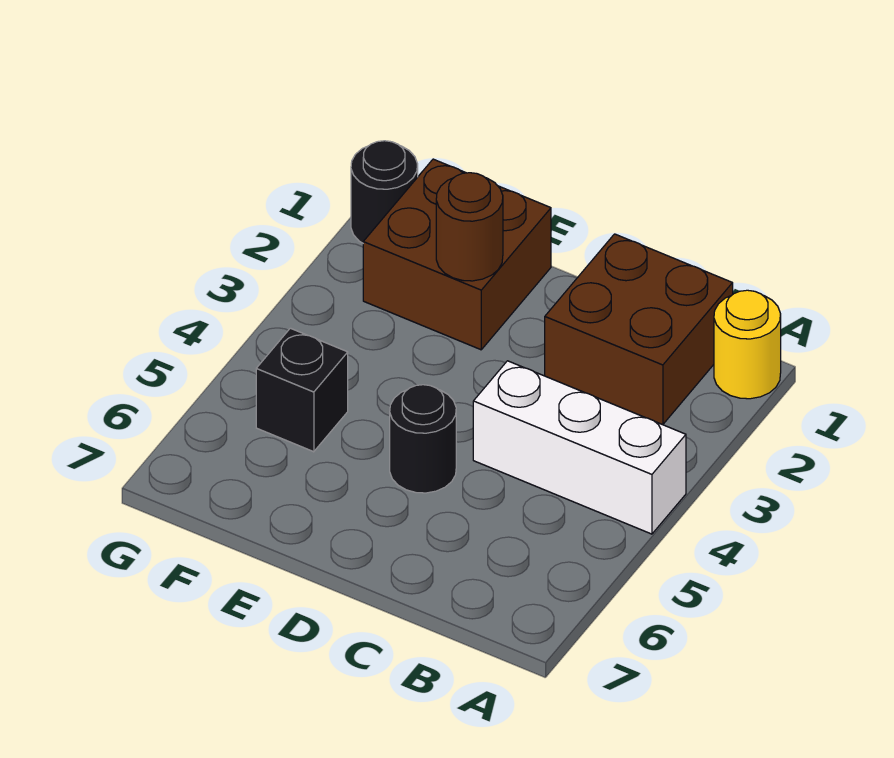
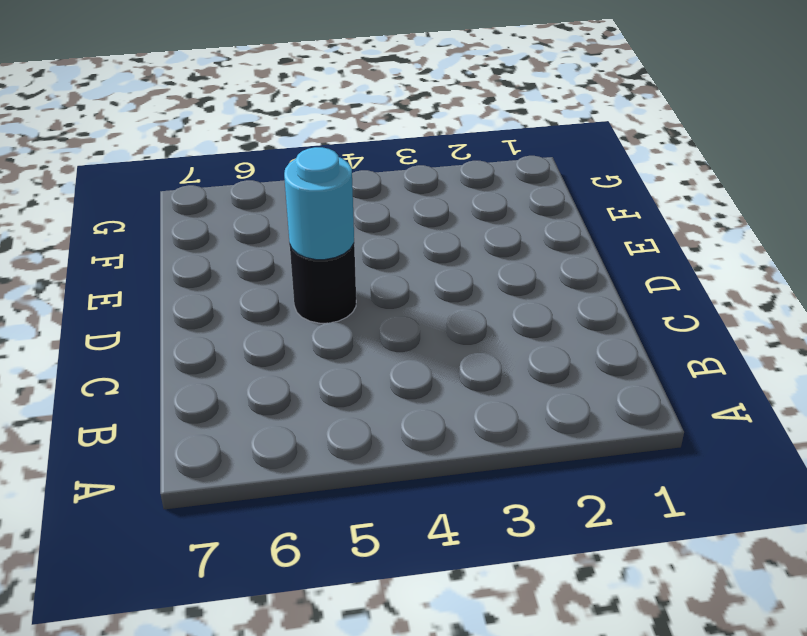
cyan 1x1 round brick [284,147,354,260] -> none
none -> yellow 1x1 round brick [714,290,781,399]
none -> white 1x3 brick [473,361,686,534]

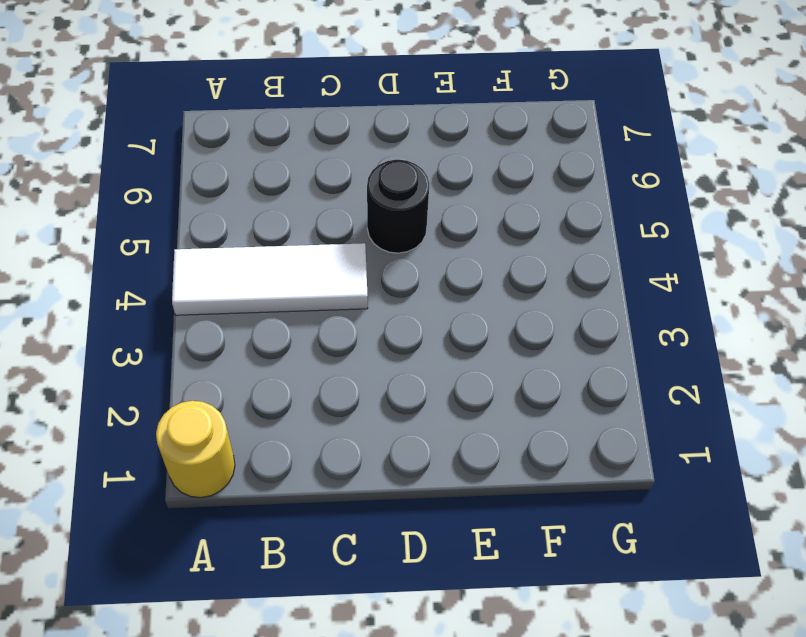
white 1x3 tile [172,243,368,315] -> white 1x3 brick [473,361,686,534]
none -> brown 2x2 brick [545,234,733,425]
none -> brown 2x2 brick [363,159,551,350]

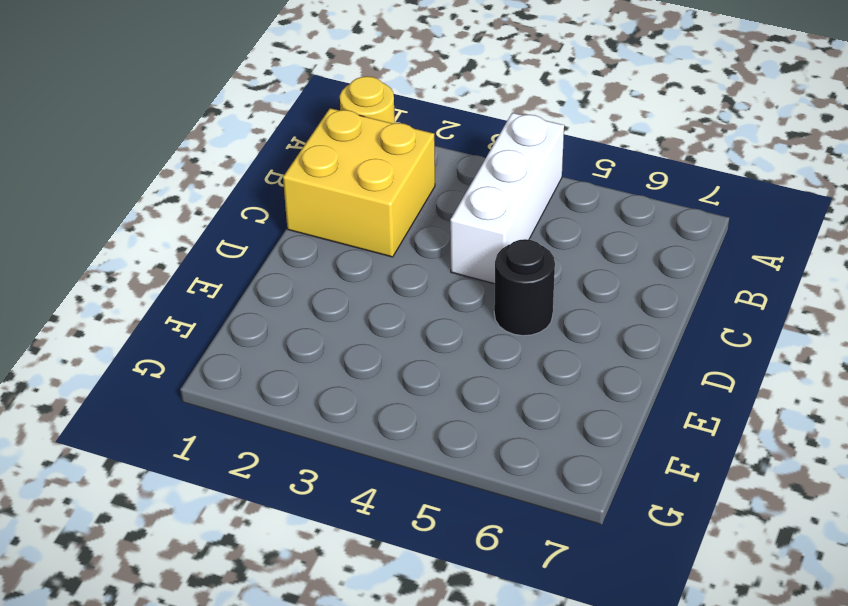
yellow 2x2 brick [283,108,435,257] -> brown 2x2 brick [545,234,733,425]
none -> brown 2x2 brick [363,159,551,350]
none -> black 1x1 brick [256,328,348,452]

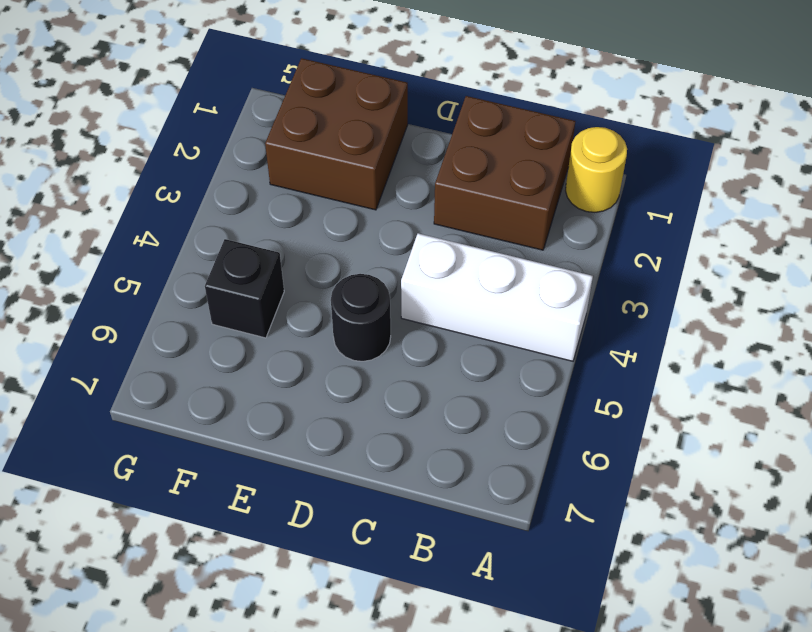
none -> black 1x1 round brick [351,141,418,243]
none -> brown 1x1 round brick [436,173,503,281]

